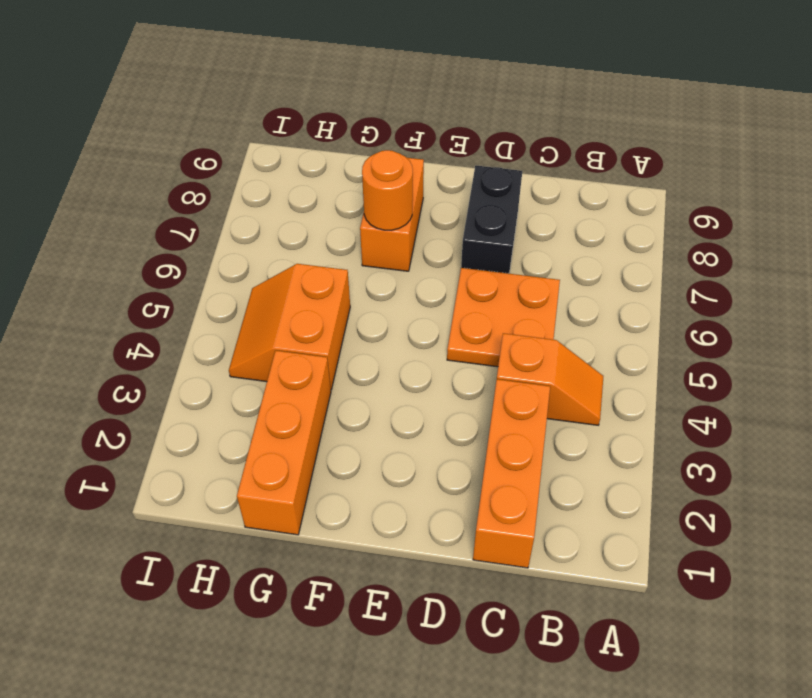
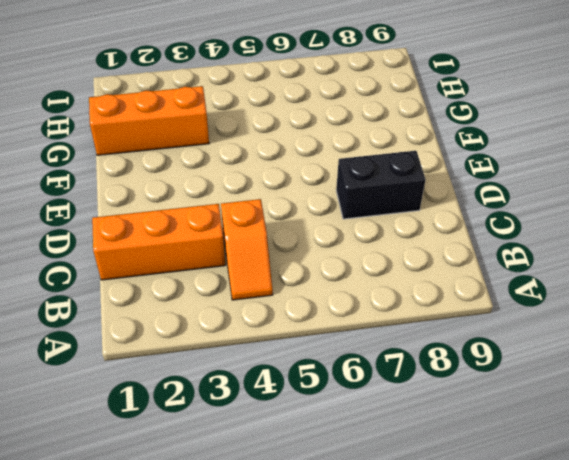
none -> orange 2x2 plate [447,268,560,367]
none -> orange 1x2 brick [360,158,424,271]

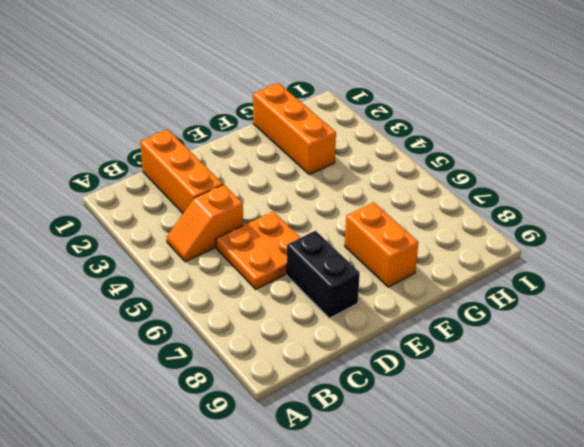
none -> orange 2x2 slope [229,264,350,390]
none -> orange 1x1 round brick [362,150,413,230]

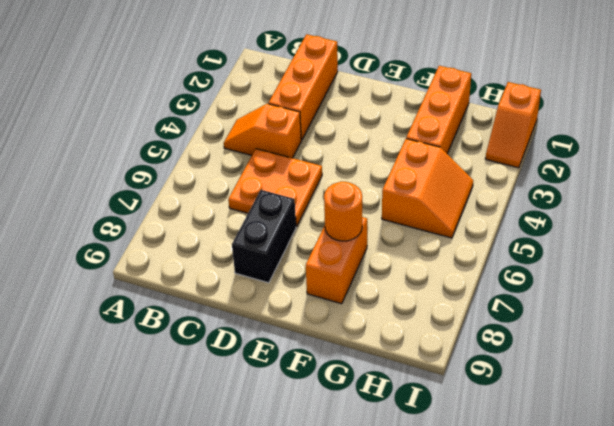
orange 1x2 slope [485,82,541,168] -> none

